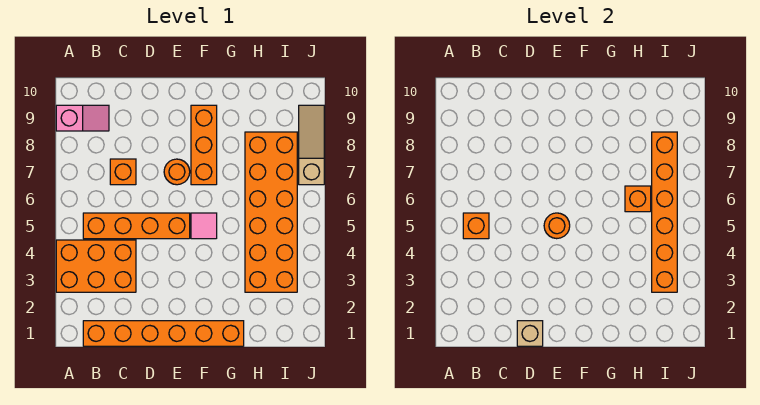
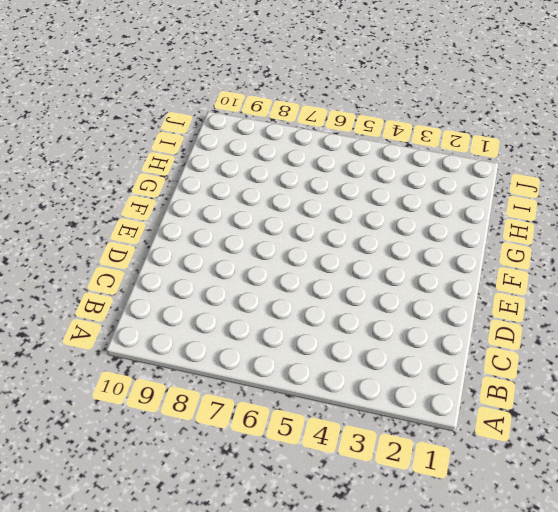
none -> orange 2x3 brick [56,240,136,292]
none -> pink 1x2 slope [56,105,109,131]
none -> orange 1x6 brick [83,321,244,346]

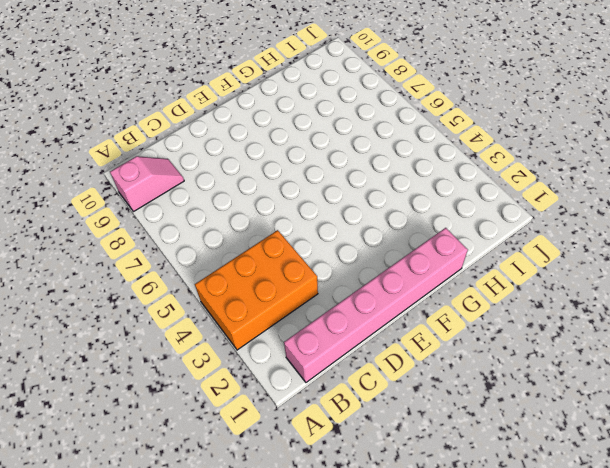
pink 1x6 brick [284,228,468,382] -> orange 1x6 brick [83,321,244,346]
none -> orange 1x4 brick [83,213,190,239]
none -> orange 1x1 brick [110,159,136,185]
none -> orange 1x1 round brick [164,159,190,185]

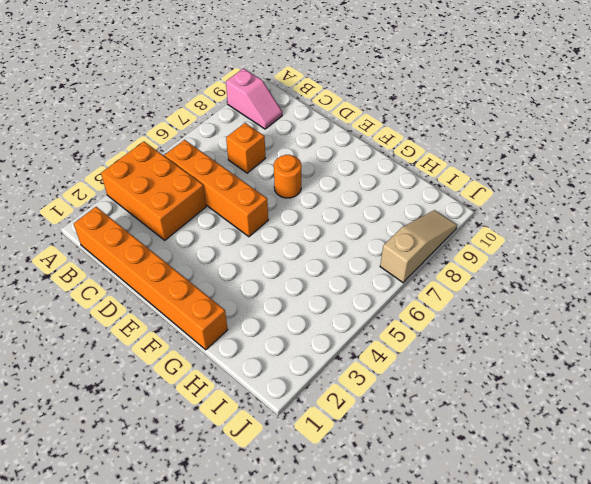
none -> pink 1x1 tile [191,213,217,239]
none -> orange 1x3 brick [191,105,217,185]
none -> orange 2x6 brick [245,132,297,292]

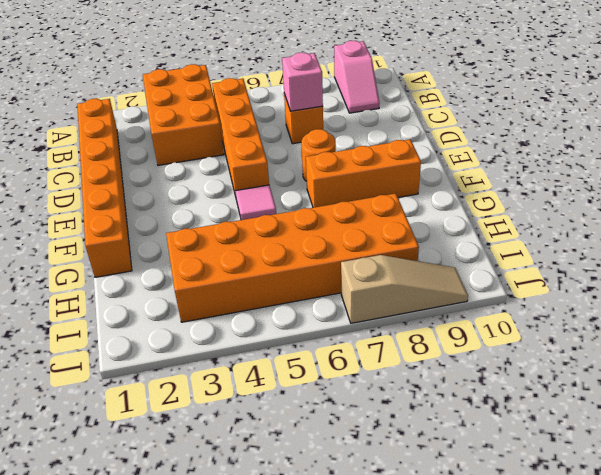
pink 1x1 brick [282,53,323,111] -> none
none -> orange 1x1 brick [463,213,489,239]
none -> tan 1x1 brick [517,321,543,346]
none -> orange 1x1 round brick [544,213,570,239]

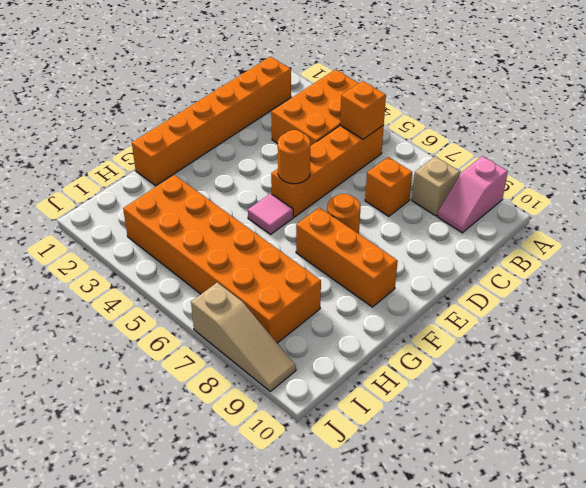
tan 1x1 brick [412,157,460,216] -> tan 1x1 brick moved to [517,321,543,346]
none -> orange 1x1 brick [625,186,651,212]
none -> orange 1x6 brick [652,132,677,292]

